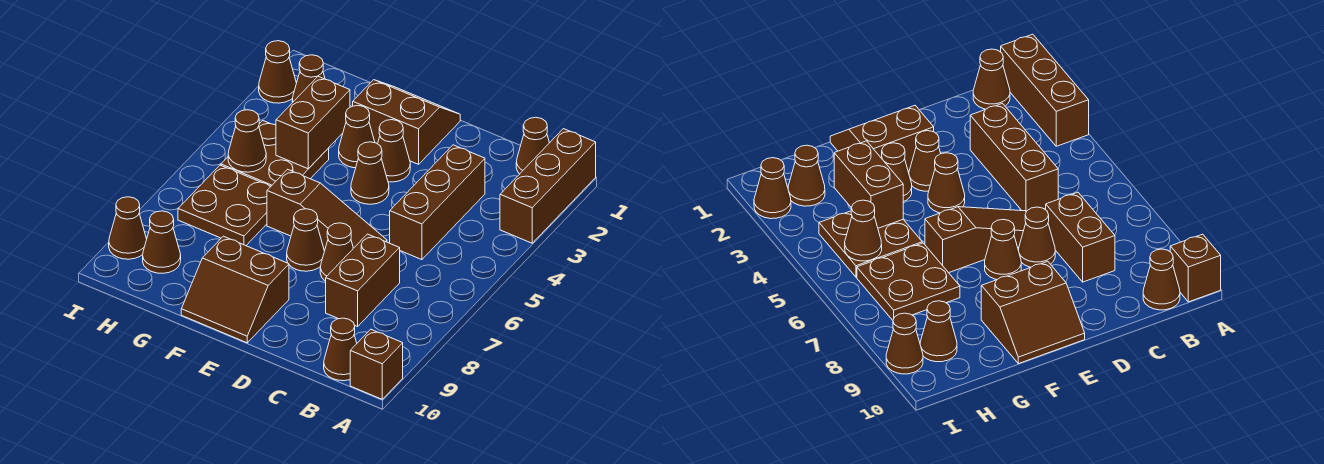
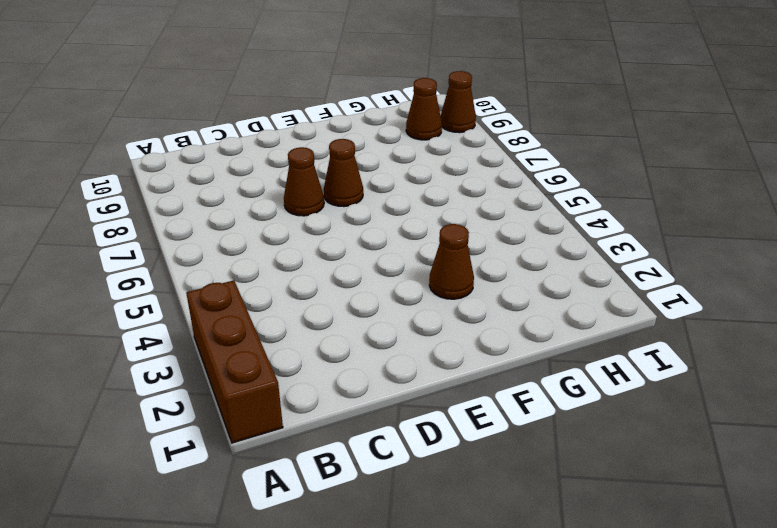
none -> brown 1x1 brick [350,329,403,399]
none -> brown 1x1 cone [516,117,549,174]
none -> brown 1x1 cone [324,318,357,381]

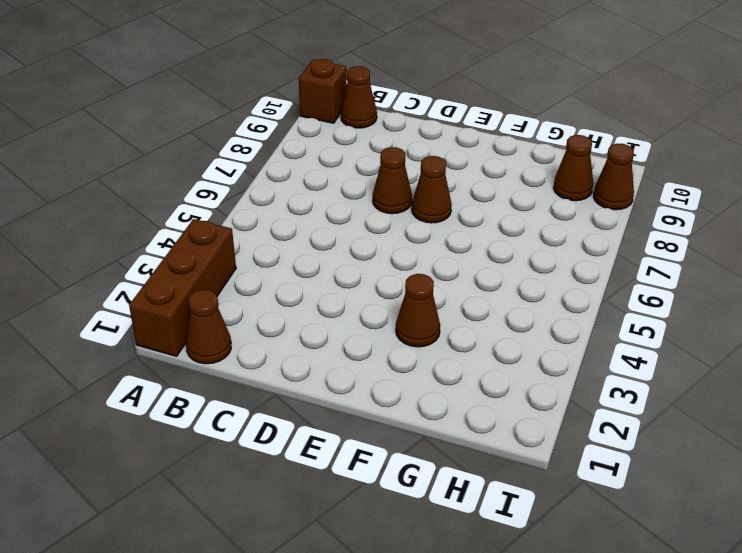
none -> brown 1x3 brick [390,145,485,260]
none -> brown 1x2 brick [326,234,400,326]
none -> brown 1x3 slope [267,169,387,250]

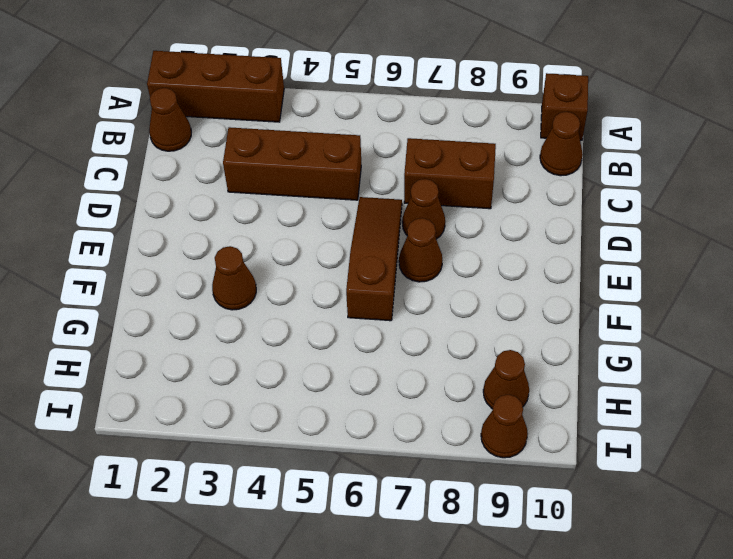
none -> brown 2x2 slope [353,80,460,164]
none -> brown 1x1 cone [378,120,410,182]
none -> brown 1x1 cone [351,142,389,204]

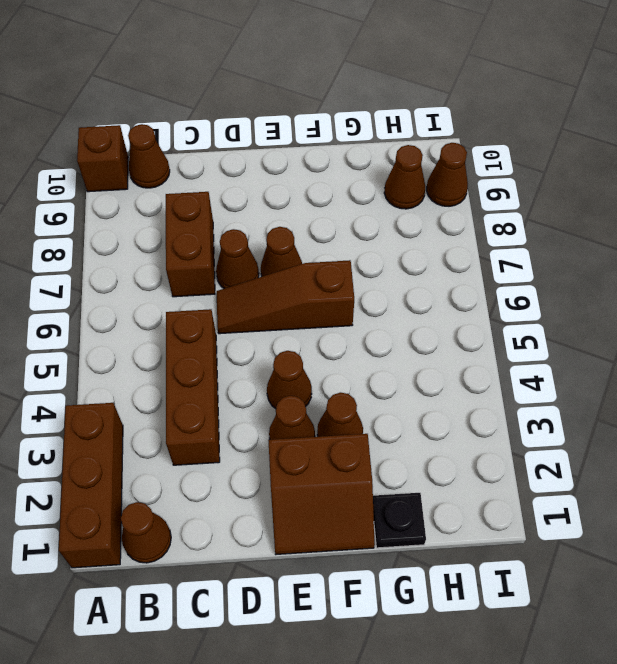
black 1x1 plate [373,493,426,548] -> none
none -> brown 2x2 slope [181,236,289,343]
none -> brown 2x2 plate [221,121,329,186]
none -> brown 2x2 plate [178,165,271,246]

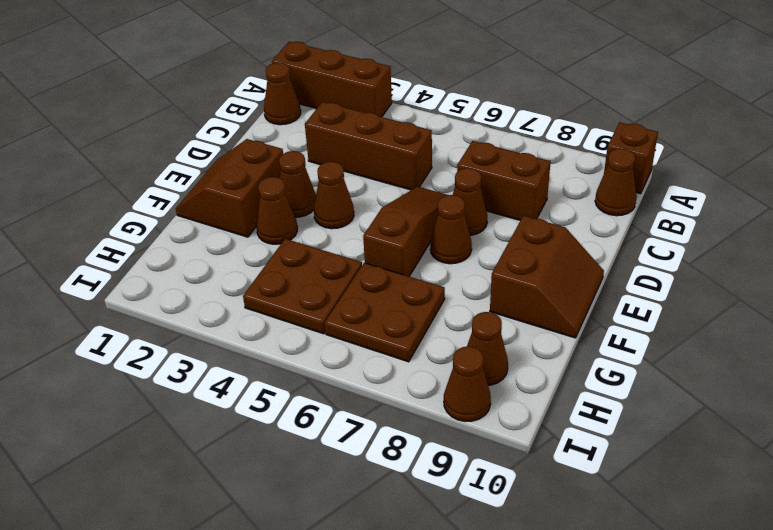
none -> brown 1x1 cone [292,55,325,103]
none -> brown 1x1 cone [259,41,296,103]
none -> brown 1x2 brick [276,76,350,169]

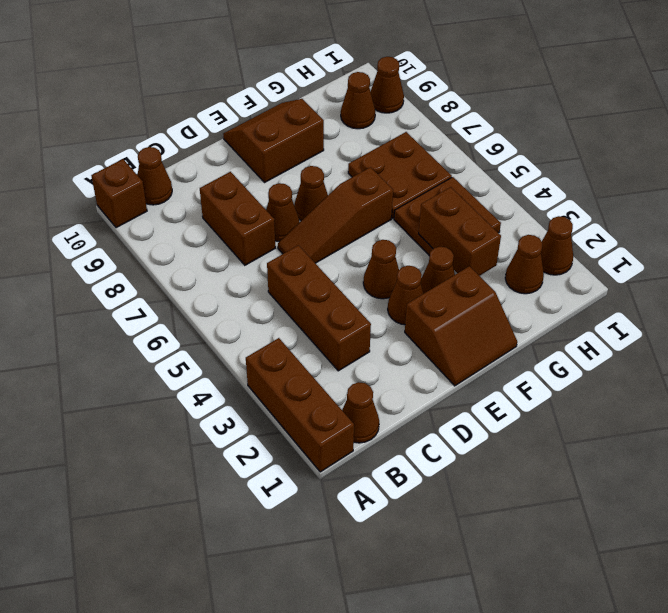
none -> brown 1x1 cone [228,110,266,172]

